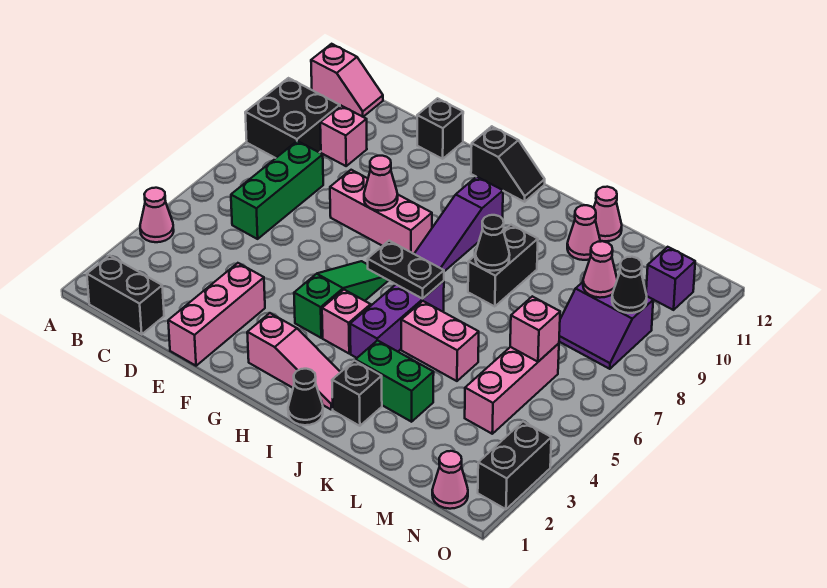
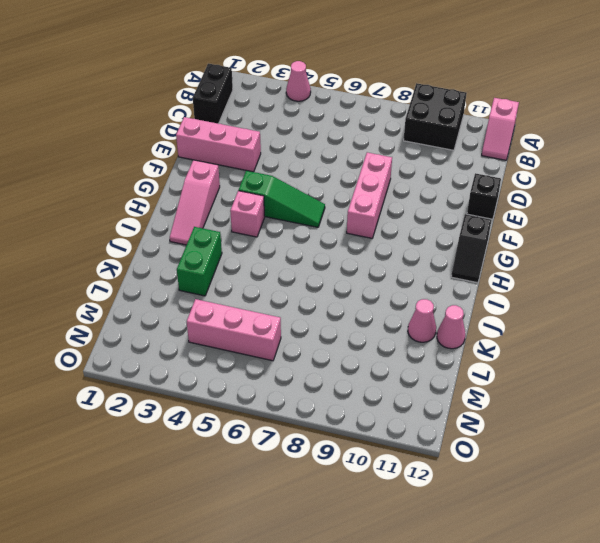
none -> green 1x3 brick [231,141,323,239]
none -> pink 1x1 brick [320,106,367,166]
none -> purple 1x3 slope [414,177,503,271]
none -> black 1x1 cone [288,369,323,425]

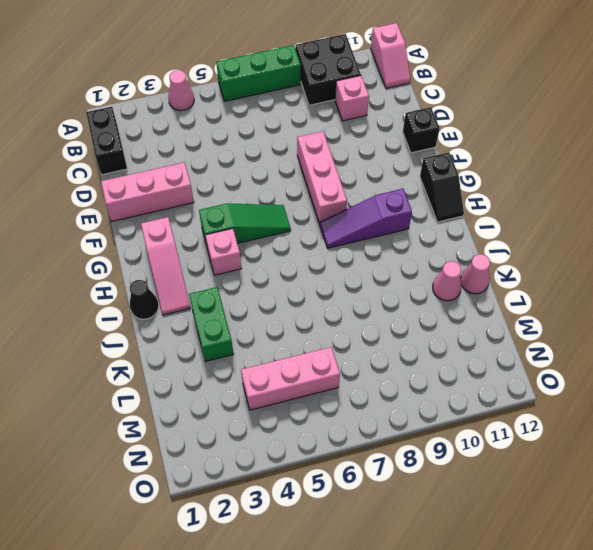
green 1x3 brick [216,45,301,101] -> green 1x3 brick moved to [231,141,323,239]
none -> purple 1x3 brick [350,281,444,358]
none -> black 1x1 brick [332,361,382,426]
none -> pink 1x2 brick [401,301,479,381]
none -> black 1x2 brick [468,225,538,307]

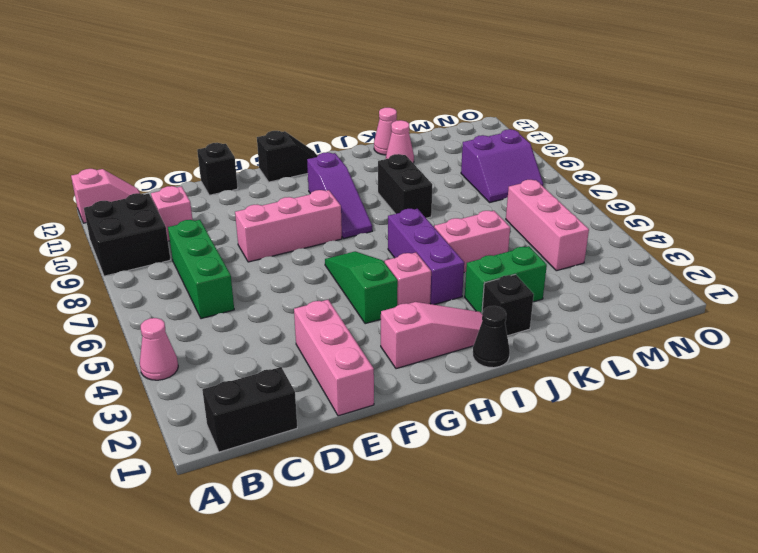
none -> pink 1x1 cone [432,451,468,509]
none -> purple 1x1 brick [646,247,695,310]
none -> black 1x2 brick [478,422,551,509]
none -> pink 1x1 cone [364,156,398,211]

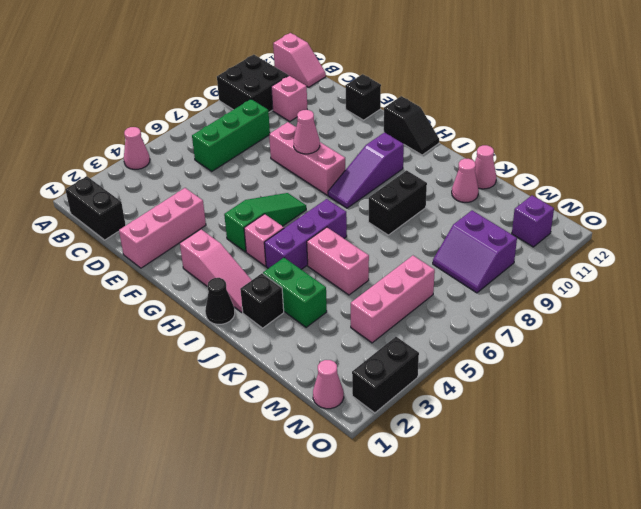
none -> black 1x2 plate [368,241,444,299]
none -> black 1x1 cone [475,215,510,271]
none -> pink 1x1 brick [510,296,560,362]
none -> pink 1x1 cone [583,241,617,298]

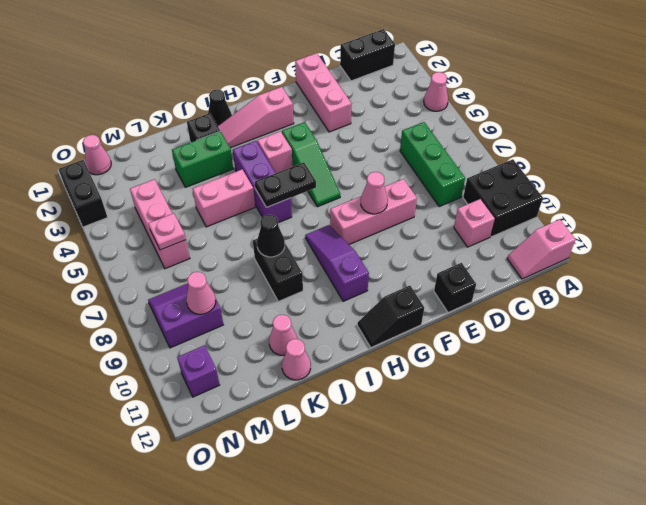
pink 1x1 plate [148,213,186,250] -> pink 1x1 brick [510,296,560,362]
none -> black 1x1 cone [612,257,647,313]

